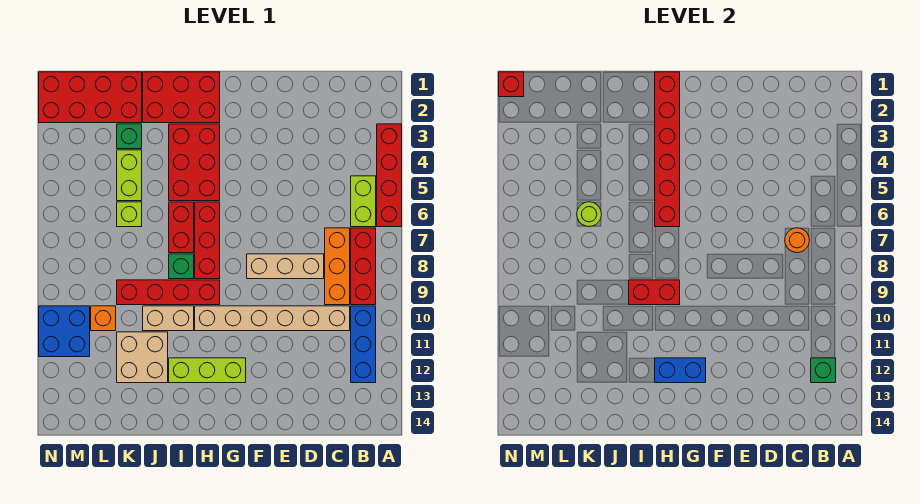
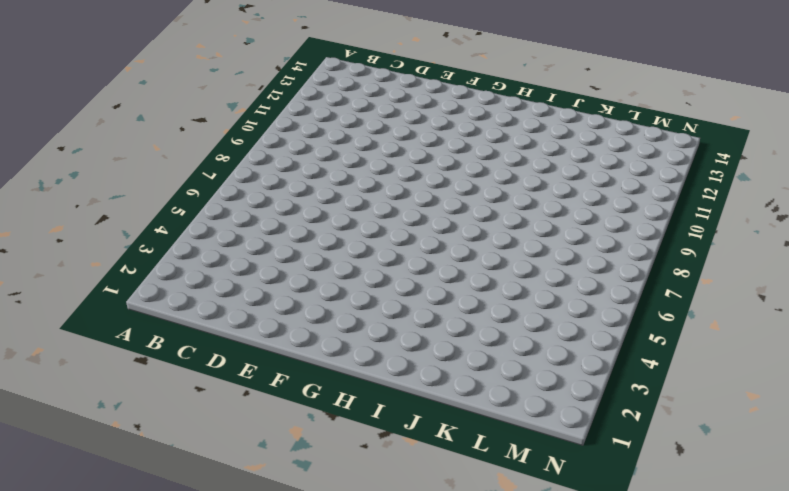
none -> red 1x4 brick [377,124,402,227]
none -> lime 1x2 brick [351,176,376,227]
none -> red 1x3 brick [351,228,376,305]

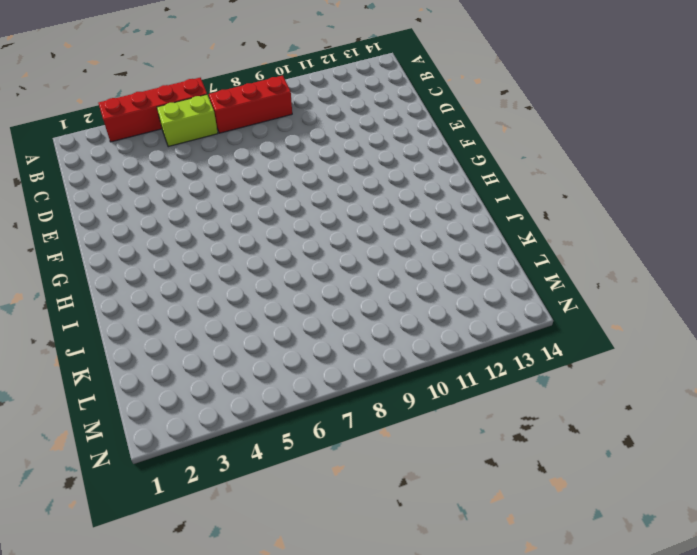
none -> blue 1x3 brick [351,306,376,383]
none -> orange 1x3 brick [325,228,350,305]
none -> tan 1x6 brick [195,306,350,331]

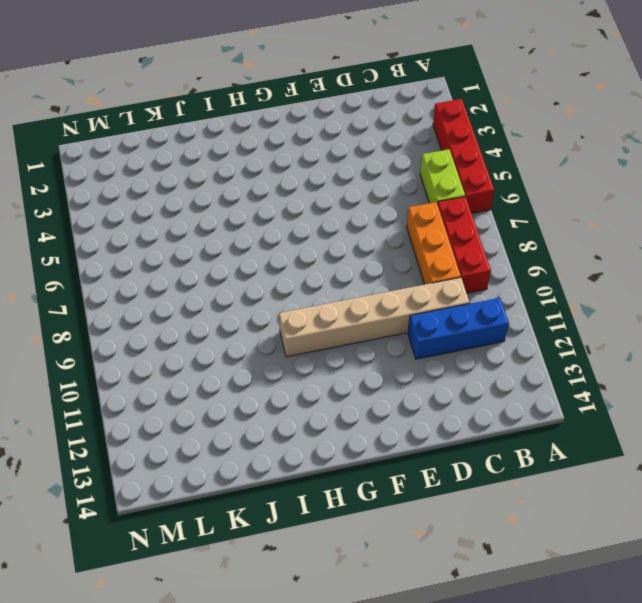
blue 1x3 brick [408,298,509,359] -> blue 1x3 brick turned to [351,306,376,383]
none -> tan 1x3 brick [247,254,324,279]
none -> lime 1x3 brick [169,358,246,383]
none -> red 2x3 brick [143,72,220,123]

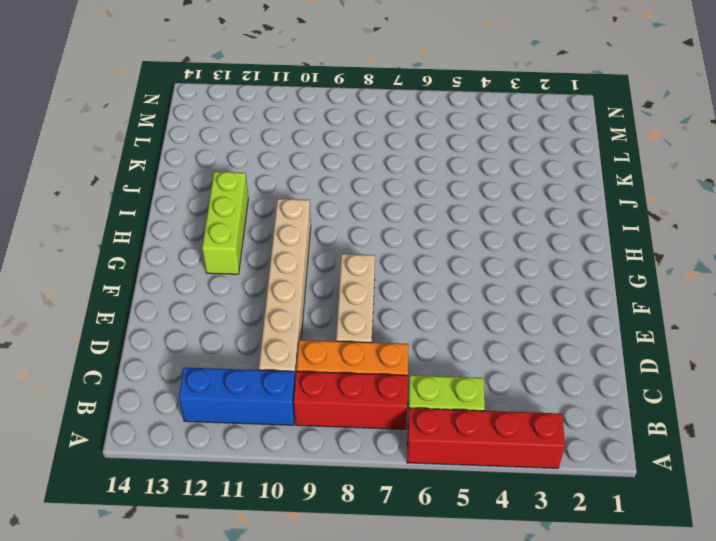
none -> red 2x3 brick [143,72,220,123]
none -> red 2x3 brick [169,124,220,201]
none -> red 1x3 brick [195,202,220,279]

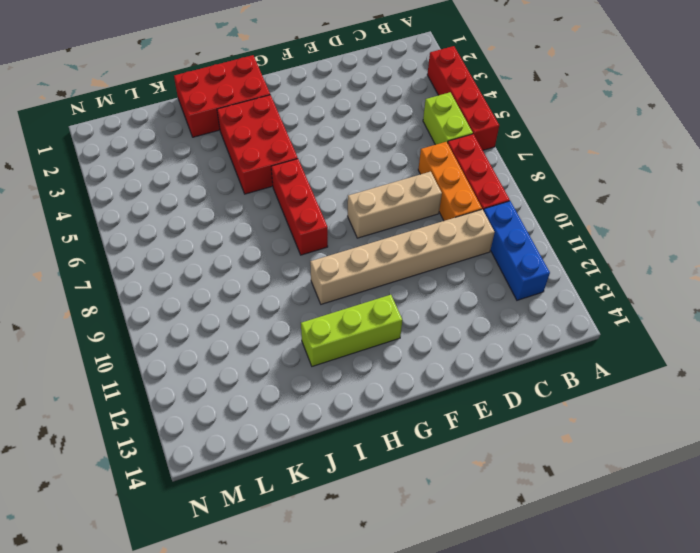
none -> red 1x4 brick [117,280,220,305]
none -> red 1x2 brick [169,202,194,253]
none -> green 1x1 brick [169,254,194,279]

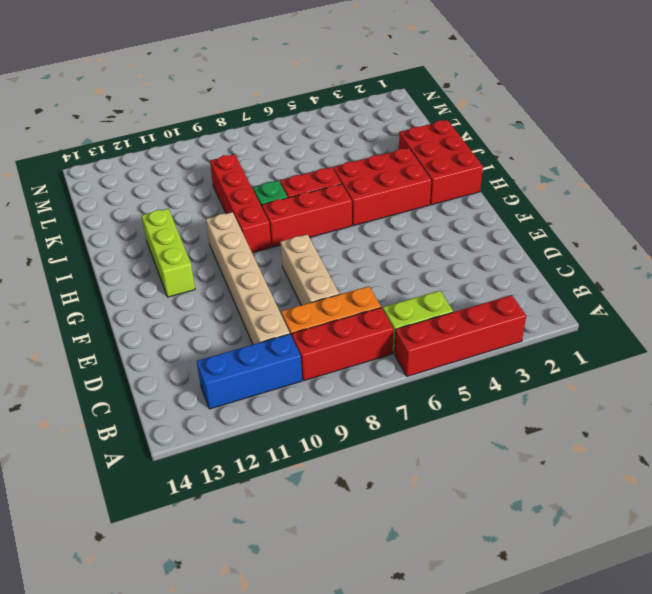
none -> tan 1x2 brick [143,306,194,331]
none -> tan 2x2 brick [117,332,168,383]
none -> red 2x4 brick [39,72,142,123]

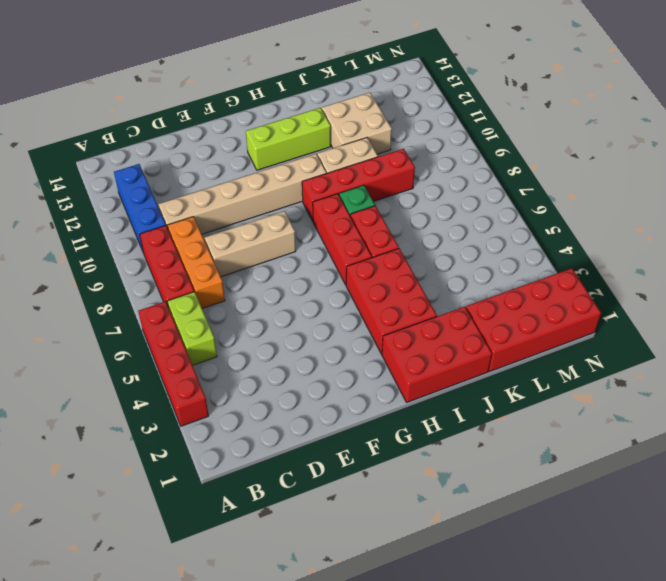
none -> green 1x1 brick [117,124,142,149]
none -> lime 1x2 brick [117,150,142,201]
none -> lime 1x1 brick [117,202,142,227]

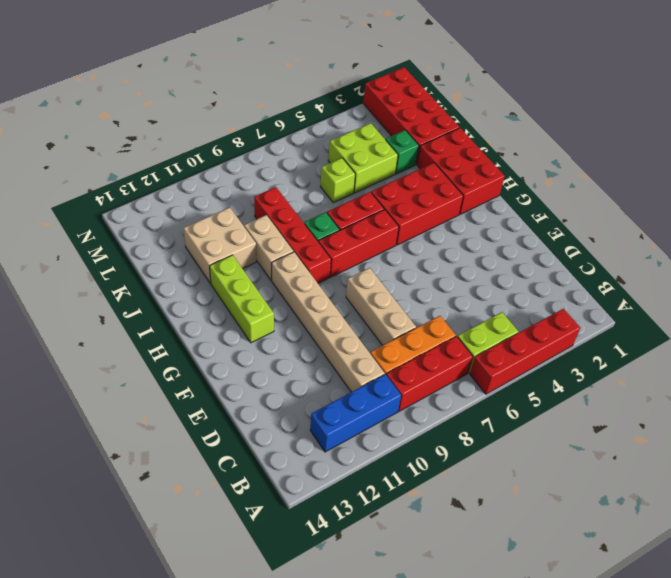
lime 2x2 brick [328,123,398,193] -> lime 1x2 brick [117,150,142,201]
none -> orange 1x1 brick [91,306,116,331]
none -> blue 2x2 brick [39,306,90,357]
none -> green 1x1 brick [811,358,836,383]

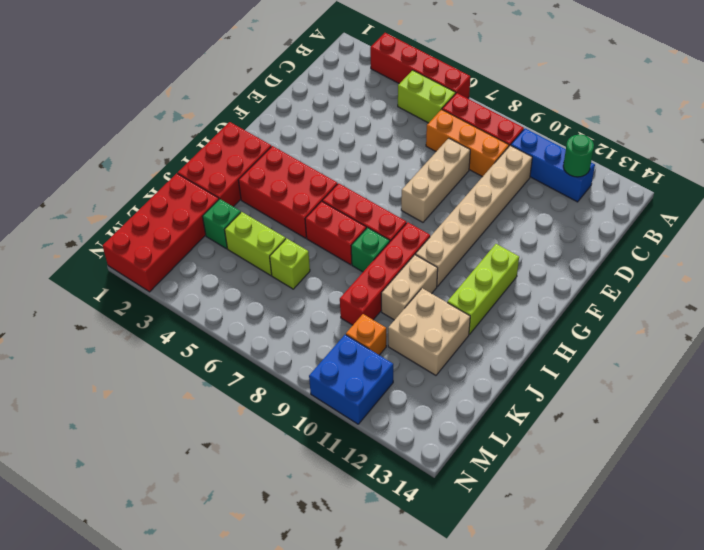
green 1x1 round brick [563,134,594,177] -> green 1x1 brick [811,358,836,383]
none -> orange 1x1 round brick [785,228,809,253]
none -> blue 1x2 brick [655,358,706,383]
none -> red 1x6 brick [655,72,680,227]

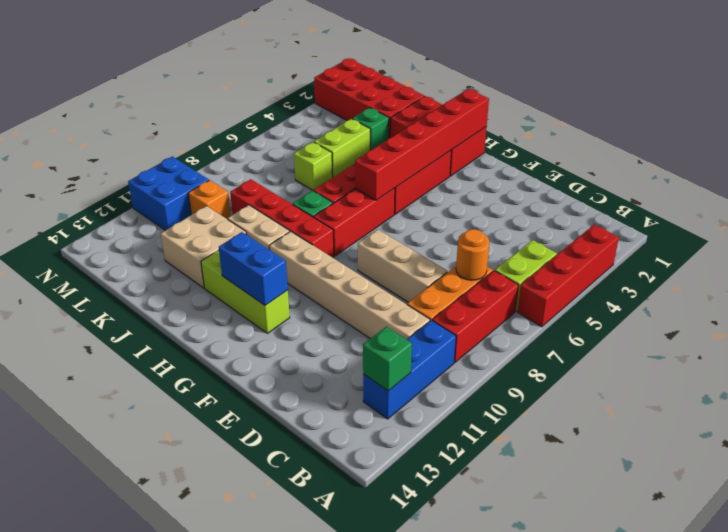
none -> red 1x2 brick [629,280,680,305]
none -> lime 1x1 round brick [577,202,601,227]
none -> red 1x1 brick [499,72,524,97]

